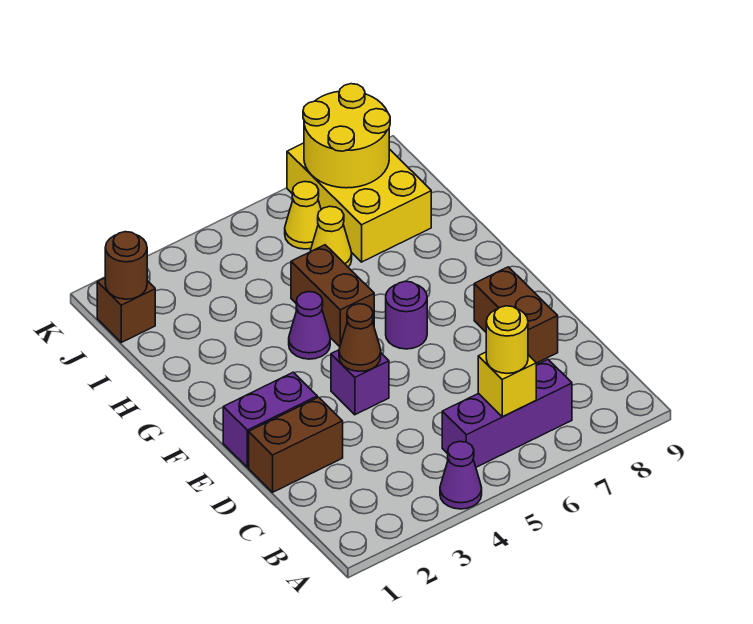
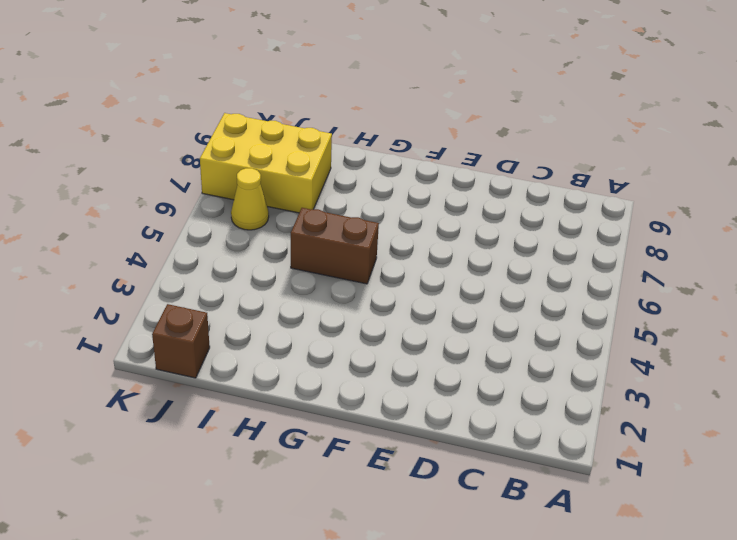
none -> purple 1x1 cone [440,441,482,509]
none -> purple 1x3 brick [442,360,572,467]
none -> brown 1x2 brick [249,397,343,492]

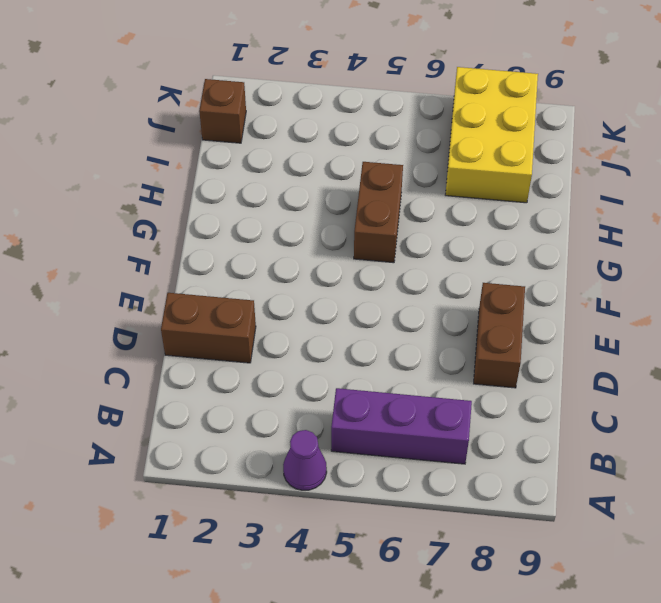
none -> purple 1x2 brick [223,372,317,467]
none -> purple 1x1 brick [331,350,389,415]
none -> purple 1x1 round brick [386,281,427,349]

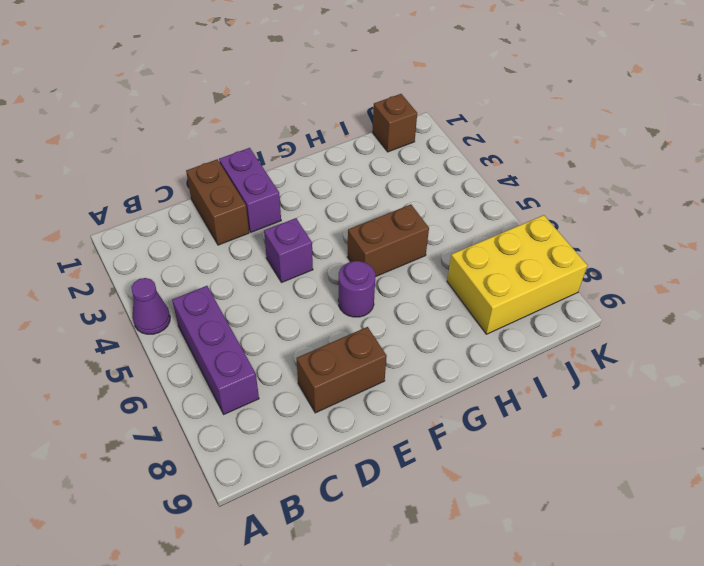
none -> purple 1x1 cone [289,292,330,359]
none -> yellow 1x1 cone [310,206,352,267]
none -> yellow 1x1 cone [285,182,321,249]

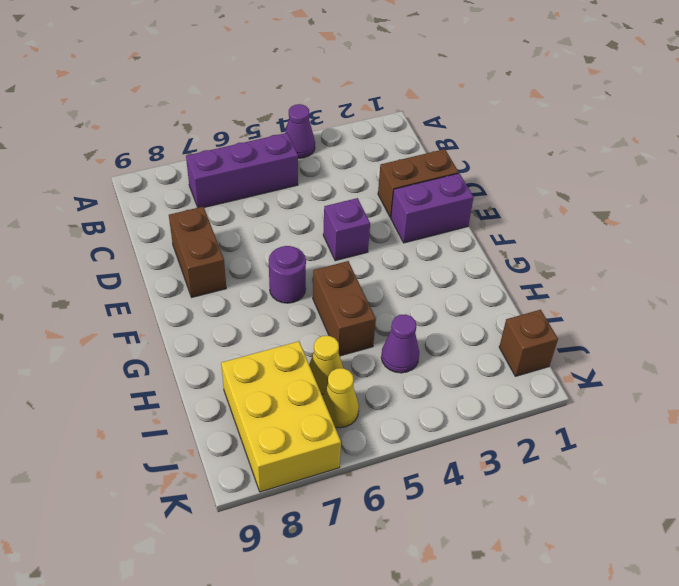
purple 1x1 cone [381,314,419,373] -> purple 1x1 cone moved to [289,292,330,359]
none -> yellow 1x1 brick [478,352,536,417]
none -> brown 1x1 cone [339,304,381,371]
none -> brown 1x1 round brick [105,232,147,299]

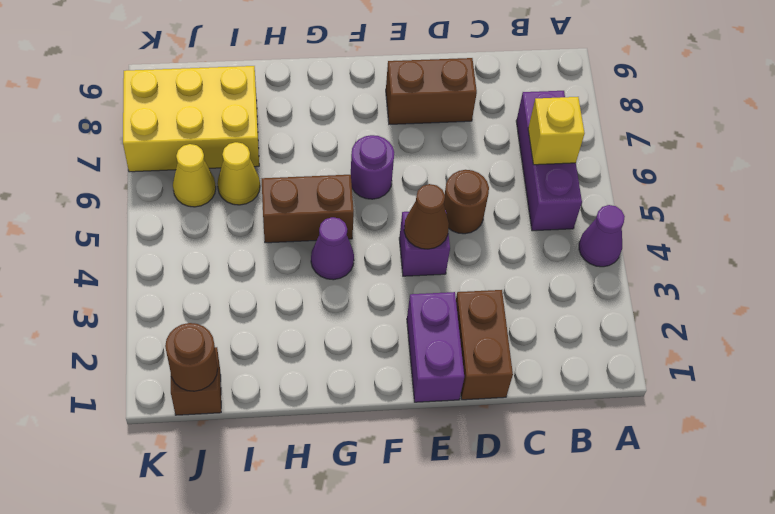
brown 1x1 round brick [444,170,489,234] -> none
none -> yellow 2x2 round brick [303,84,390,188]
none -> yellow 1x1 round brick [486,306,528,373]

